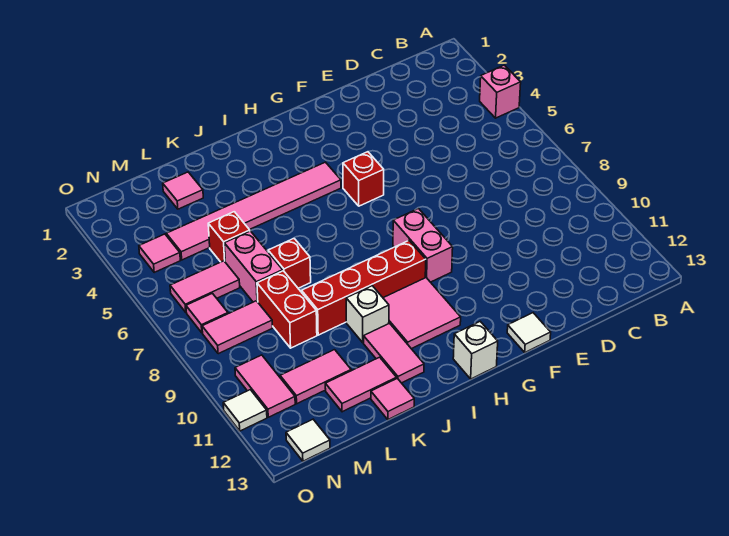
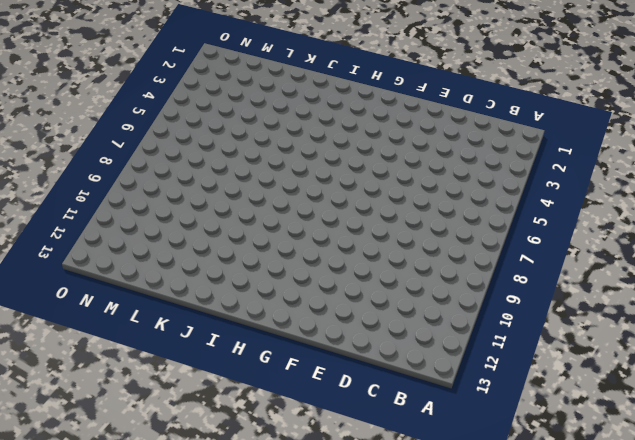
none -> pink 1x1 brick [480,65,521,118]
none -> white 1x1 tile [507,313,551,352]
none -> red 1x1 brick [343,152,384,206]

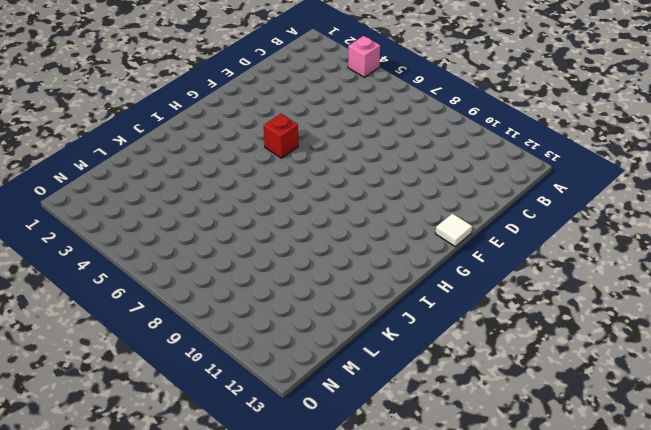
none -> pink 1x2 brick [393,209,453,282]
none -> pink 1x6 tile [166,162,341,260]
none -> red 1x4 brick [302,241,426,335]

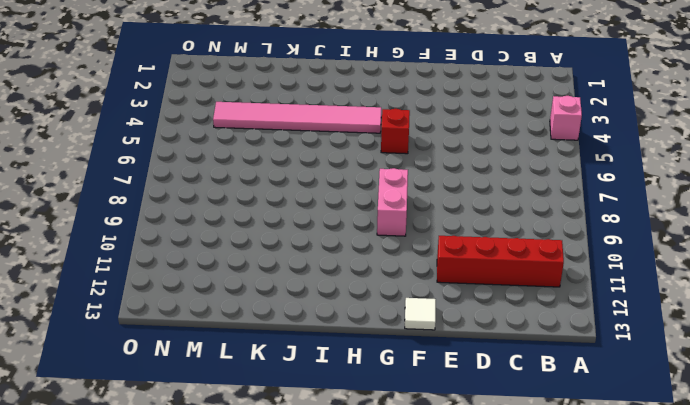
red 1x4 brick [437,236,564,287] -> red 1x4 brick moved to [302,241,426,335]
none -> pink 2x2 tile [383,278,461,349]
none -> white 1x1 brick [453,322,498,379]
none -> white 1x1 brick [346,286,389,343]

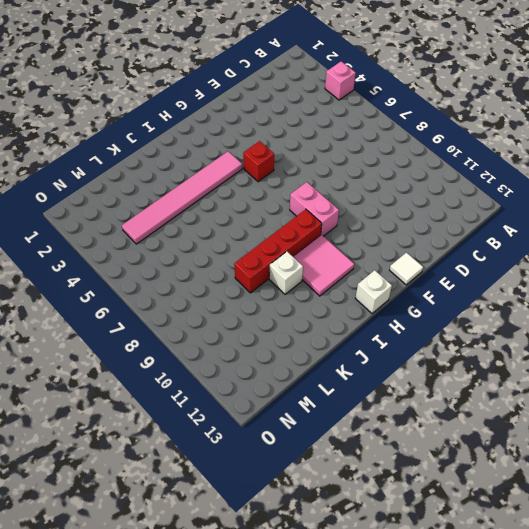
none -> pink 1x2 tile [364,323,424,383]
none -> red 1x1 brick [268,238,311,288]
none -> pink 1x2 tile [325,357,397,412]

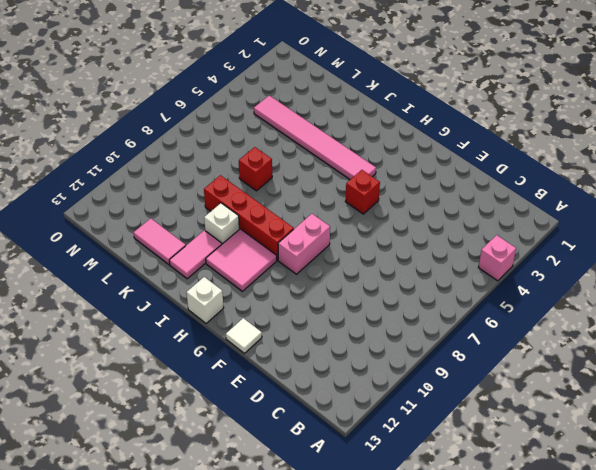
none -> pink 1x1 tile [371,378,414,420]
none -> pink 1x1 tile [163,172,203,209]
none -> red 1x1 brick [208,212,250,262]

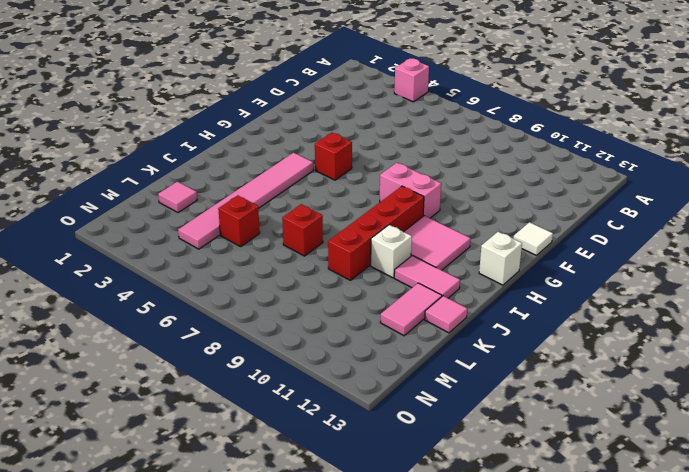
none -> pink 1x2 brick [224,231,283,302]
none -> red 1x2 brick [257,271,317,348]
none -> pink 1x2 tile [280,350,351,404]

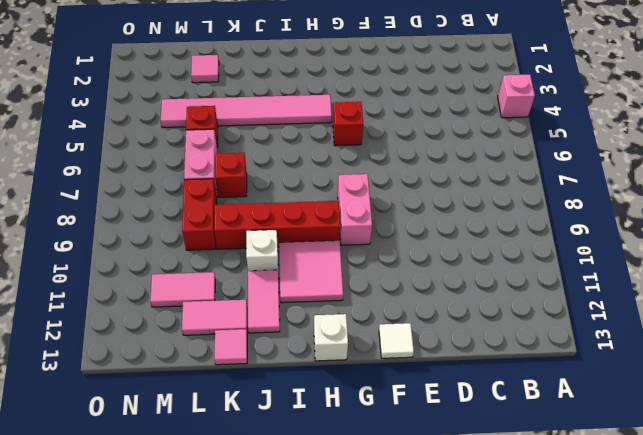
none -> pink 1x2 tile [170,261,240,312]
none -> pink 1x2 tile [202,301,273,354]
none -> pink 1x1 tile [139,234,180,272]

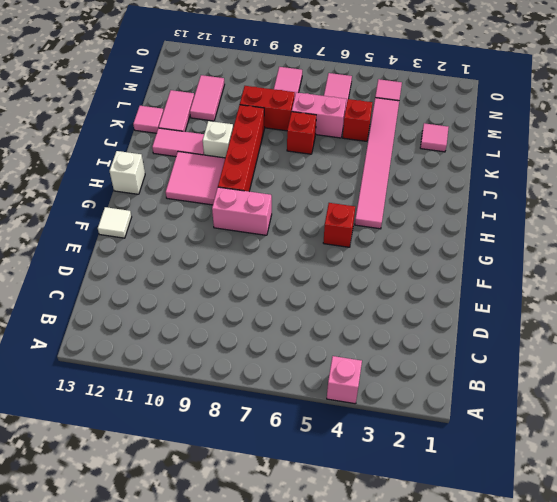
none -> pink 1x1 tile [186,293,228,333]
none -> pink 1x2 tile [235,355,295,417]
none -> white 1x1 tile [286,419,330,461]

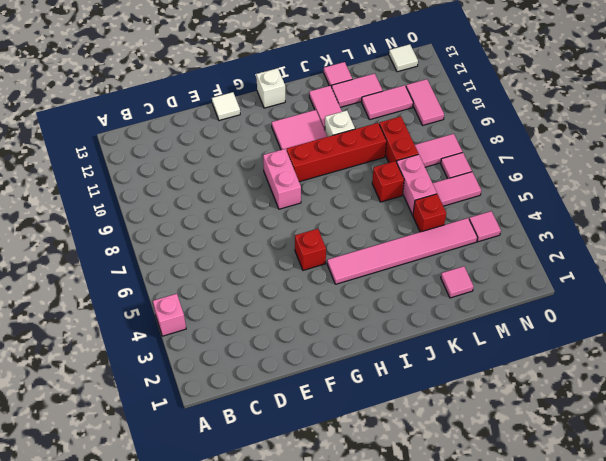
none -> white 1x1 tile [223,390,267,431]

